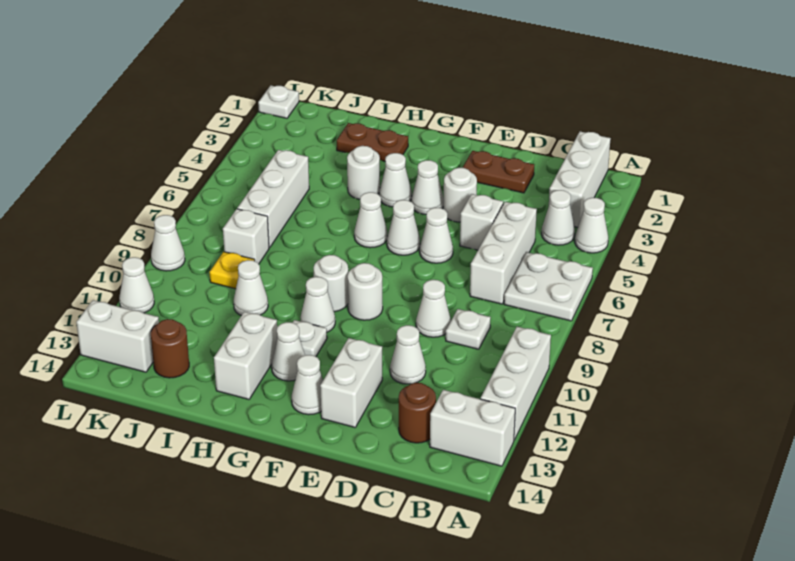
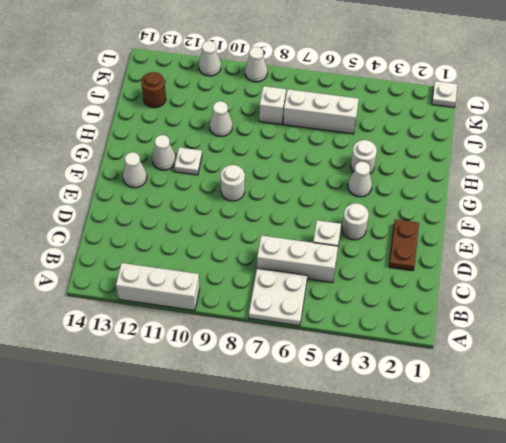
none -> white 1x1 cone [575,198,608,253]
none -> white 1x2 brick [430,390,515,466]
none -> white 1x3 brick [549,131,611,227]
none -> white 1x1 cone [542,190,575,245]

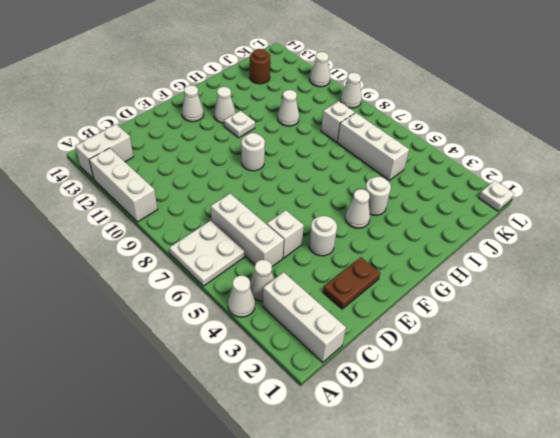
none -> white 1x1 plate [446,309,491,349]
none -> brown 1x1 round brick [399,383,436,443]
none -> white 1x1 cone [416,280,451,337]
none -> white 1x1 cone [390,325,426,384]

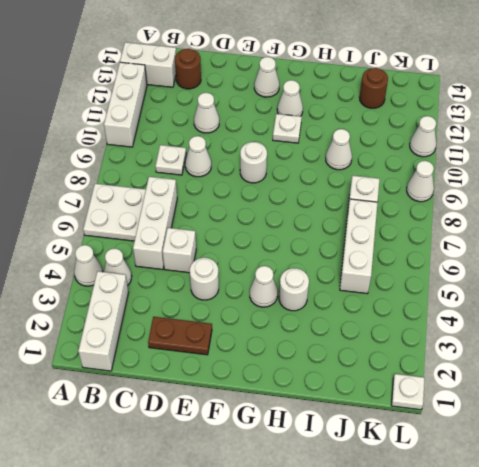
none -> white 1x1 cone [420,208,453,263]
none -> white 1x2 brick [320,338,382,427]
none -> white 1x1 cone [411,160,444,214]
none -> white 1x1 cone [387,200,420,255]

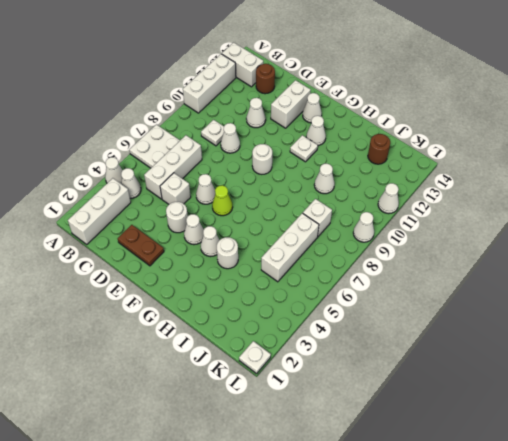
lime 1x1 cone [212,185,233,216] -> white 1x1 cone [387,200,420,255]
none -> white 1x1 cone [354,192,387,248]
none -> white 1x1 round brick [314,255,348,312]
none -> white 1x1 cone [301,277,335,332]
none -> brown 1x2 plate [337,123,408,161]

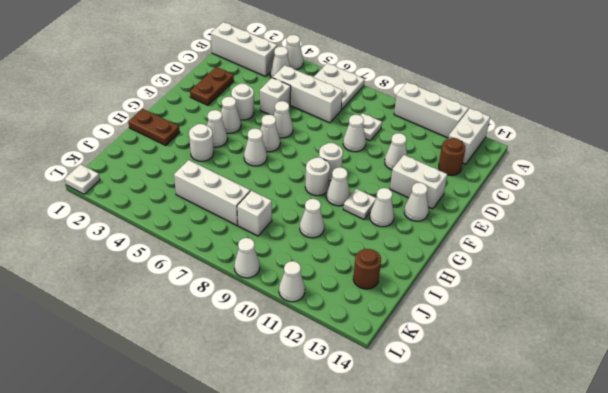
brown 1x2 plate [128,109,180,146] -> brown 1x2 plate turned to [337,123,408,161]
none -> white 1x2 brick [214,312,277,399]
none -> yellow 1x1 plate [210,252,255,289]
none -> white 1x2 brick [76,300,159,372]

